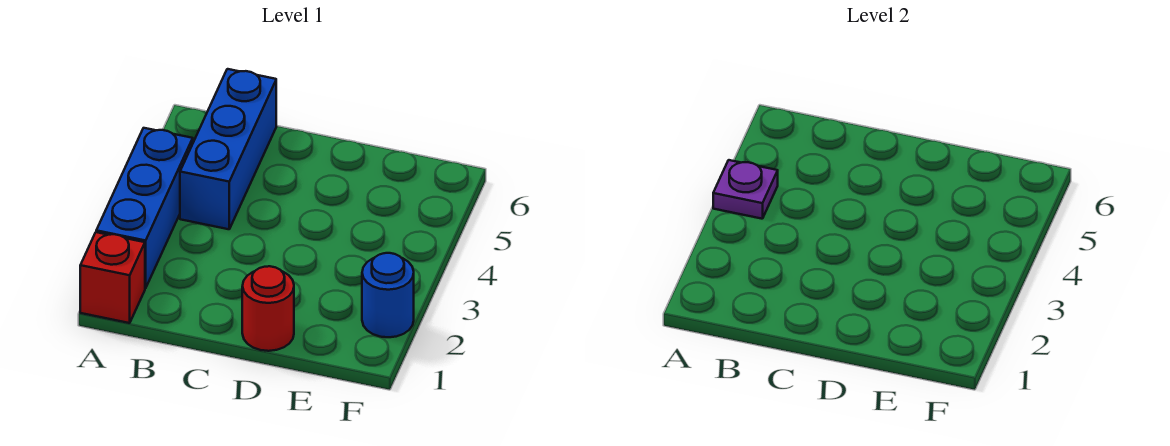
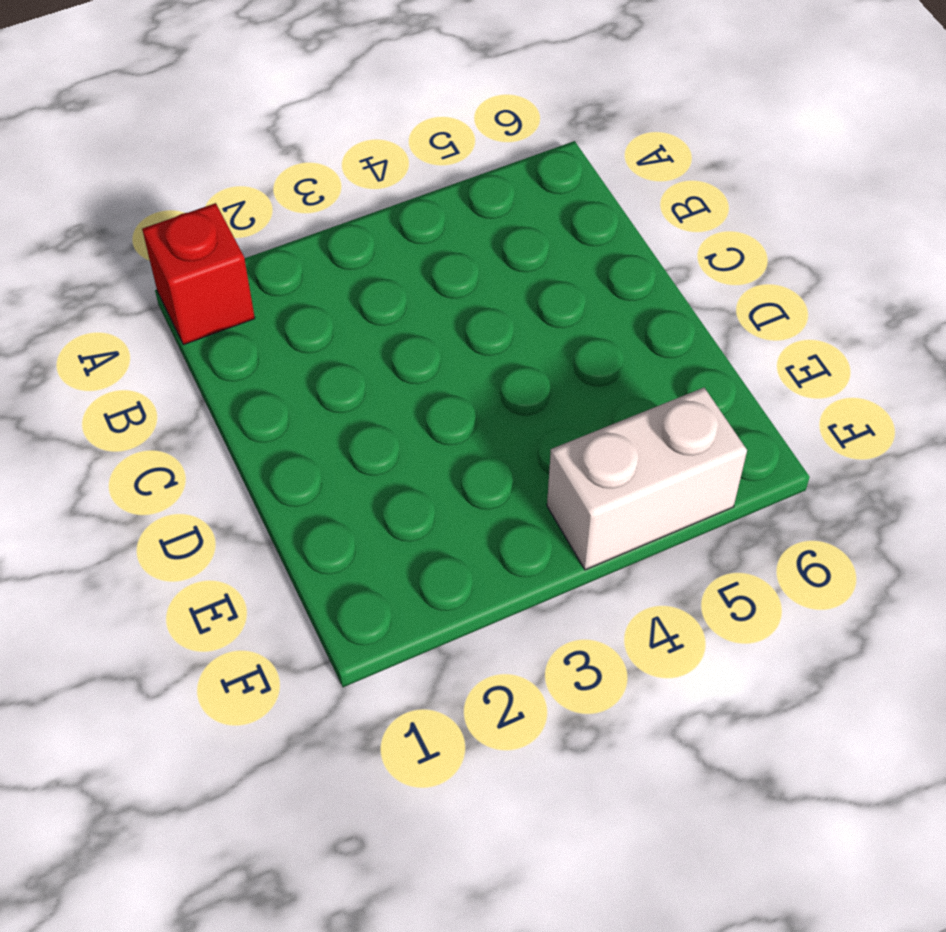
white 1x2 brick [547,388,747,570] -> none
none -> blue 1x3 brick [96,128,193,288]
none -> blue 1x3 brick [180,69,276,229]

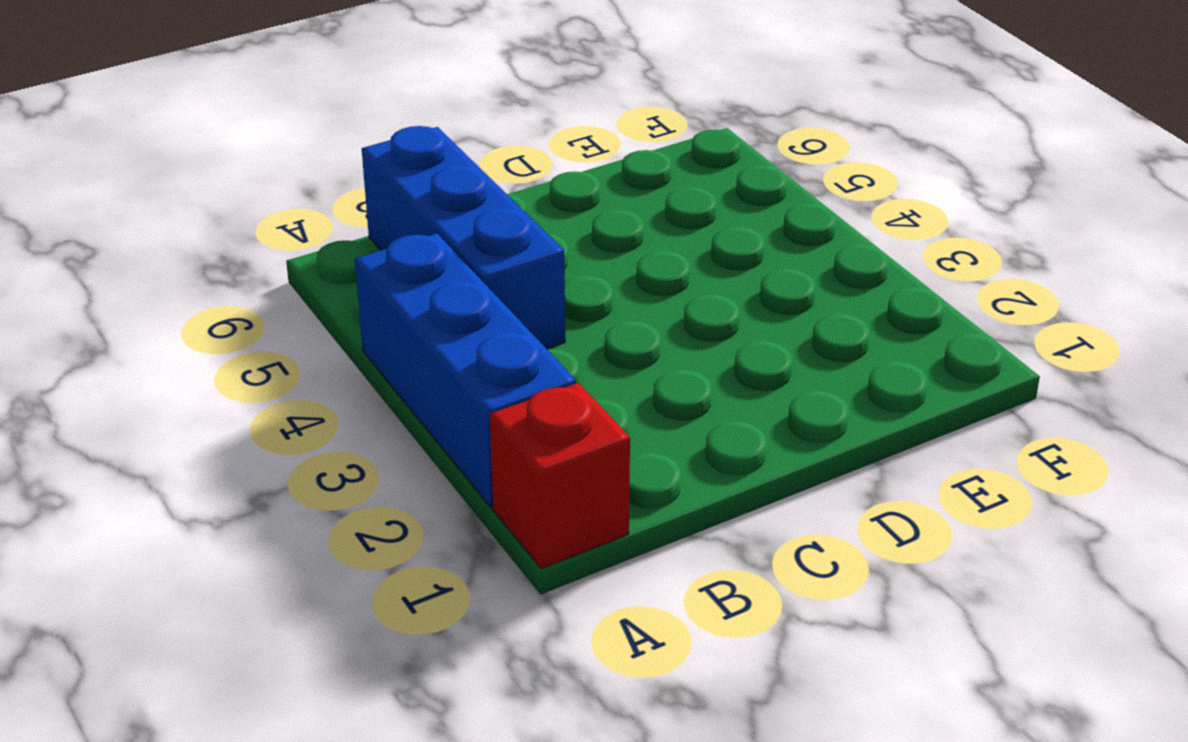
none -> red 1x1 round brick [242,266,294,351]
none -> blue 1x1 round brick [362,253,414,337]

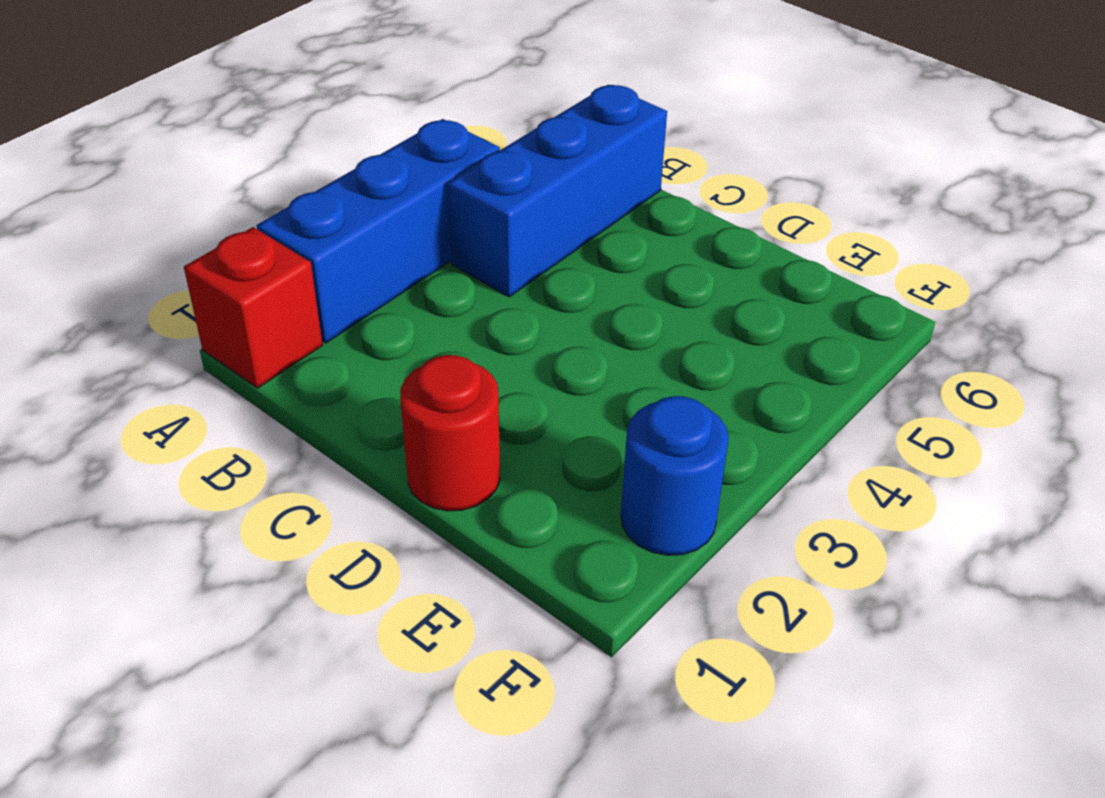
none -> purple 1x1 plate [713,160,778,219]

